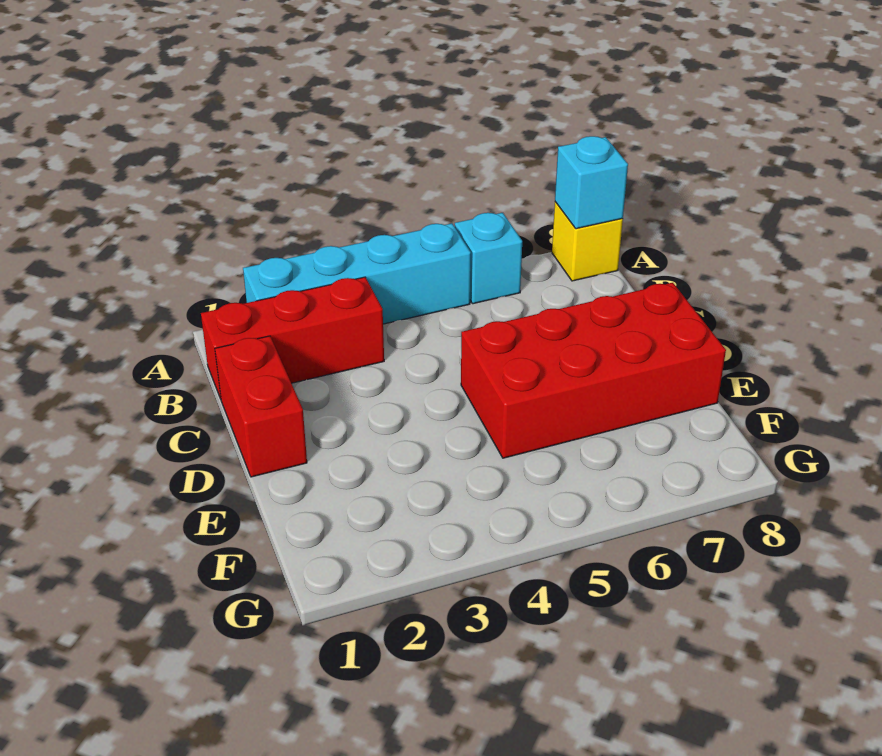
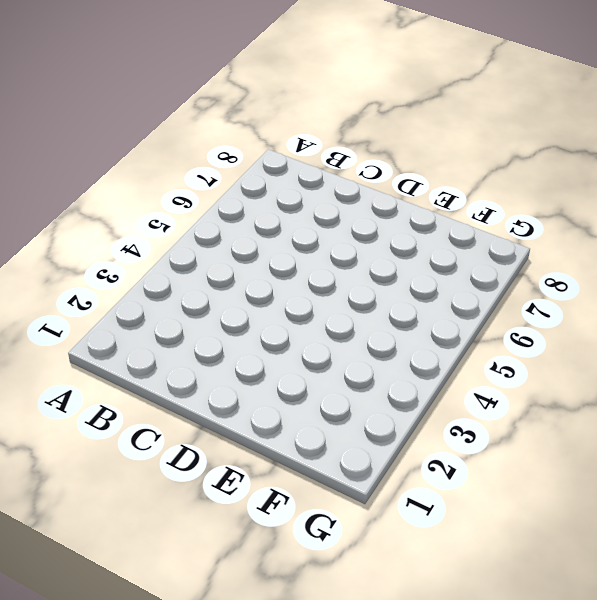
none -> cyan 1x4 brick [243,223,471,324]
none -> cyan 1x1 brick [455,213,522,304]

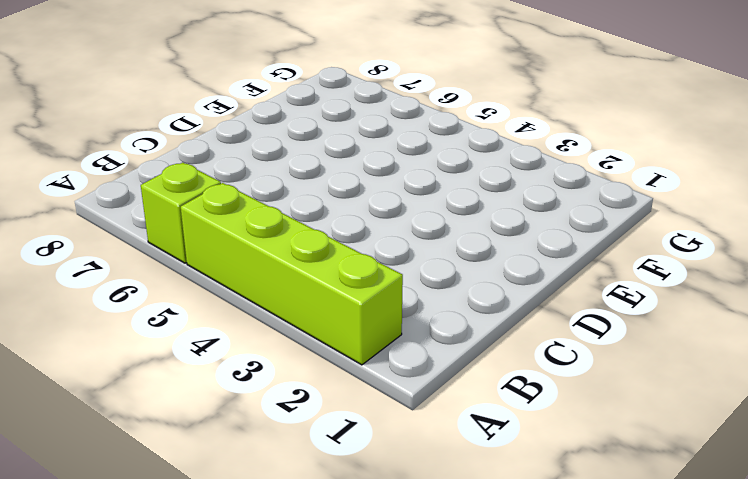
lime 1x4 brick [181,183,403,365] -> cyan 1x4 brick [243,223,471,324]
lime 1x1 brick [141,163,221,263] -> cyan 1x1 brick [455,213,522,304]
none -> yellow 1x1 brick [552,202,623,281]
none -> red 1x3 brick [201,277,384,399]

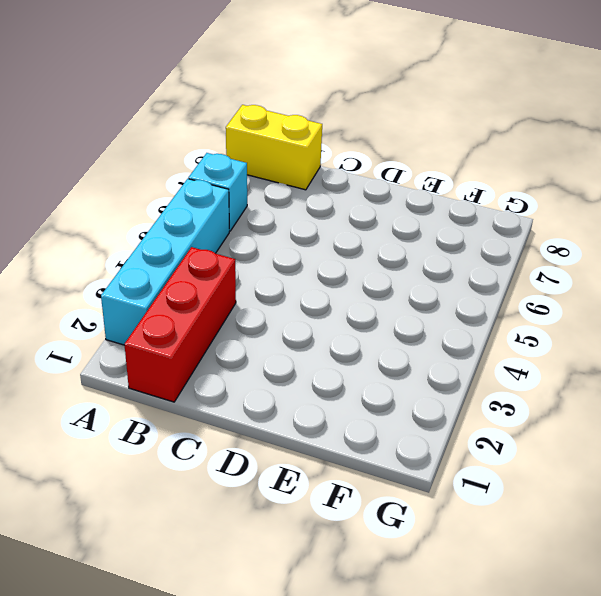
yellow 1x2 brick [226,105,322,190] -> yellow 1x1 brick [552,202,623,281]
none -> red 1x2 brick [215,336,307,477]
none -> red 2x4 brick [461,283,726,458]

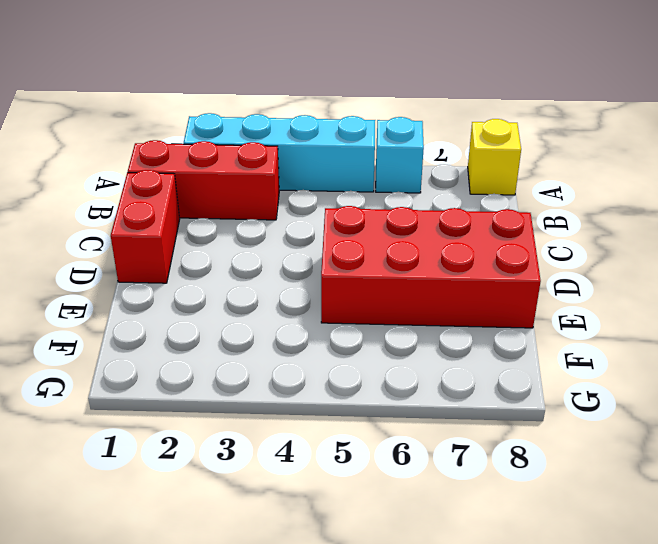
none -> cyan 1x1 brick [555,136,628,229]

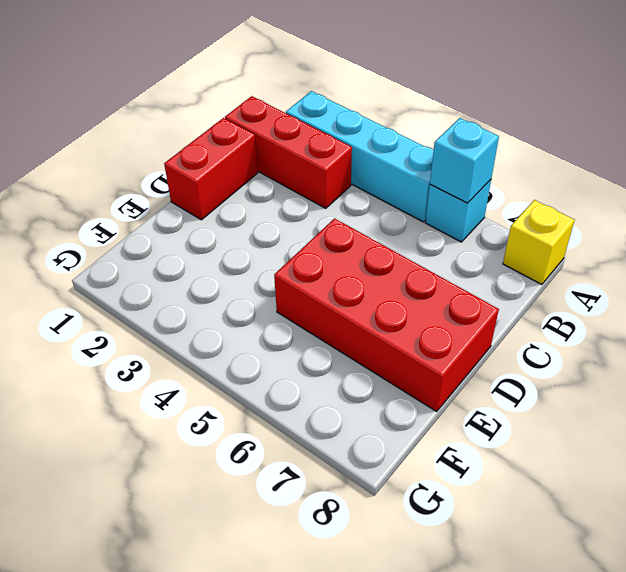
cyan 1x1 brick [430,118,499,203] -> cyan 1x1 brick moved to [555,136,628,229]

